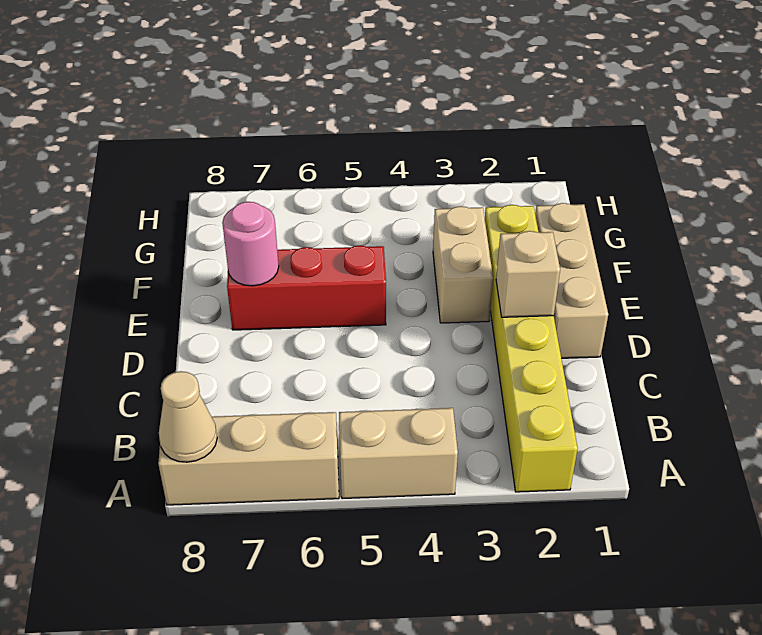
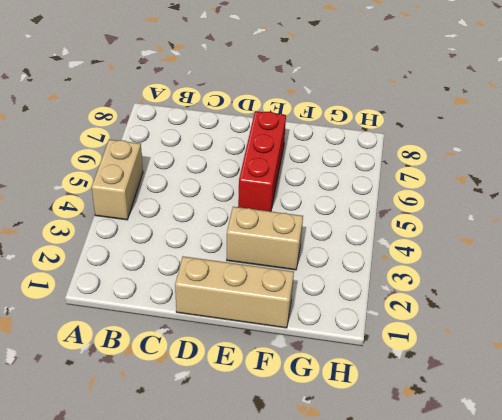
none -> yellow 1x6 brick [485,205,578,492]
none -> tan 1x3 brick [158,412,339,505]

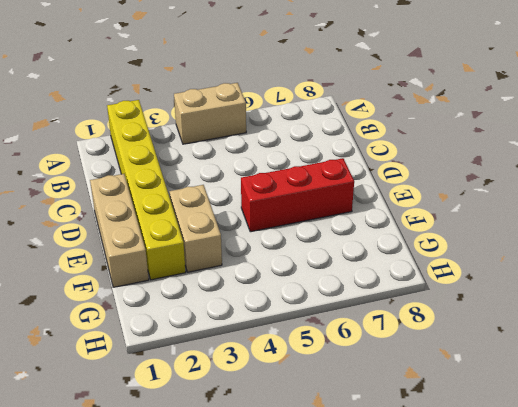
none -> tan 1x3 brick [158,412,339,505]
none -> tan 1x1 cone [159,371,217,462]

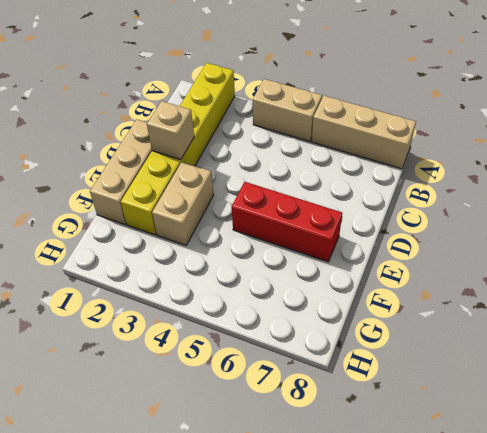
none -> tan 1x1 cone [159,371,217,462]
none -> pink 1x1 round brick [222,202,279,286]

